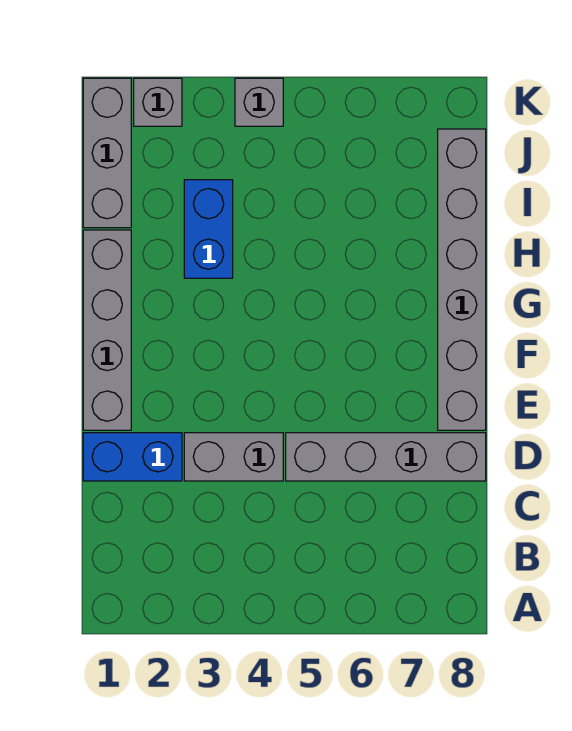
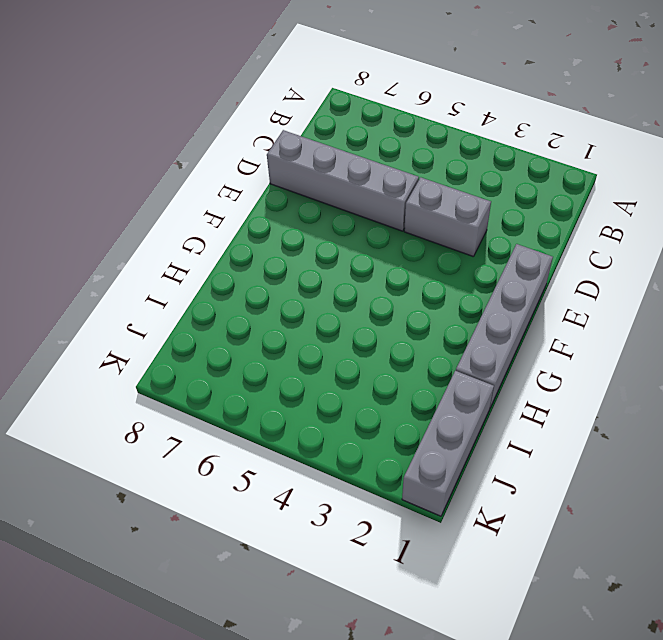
none -> blue 1x2 brick [83,433,182,481]
none -> grey 1x6 brick [438,129,486,430]

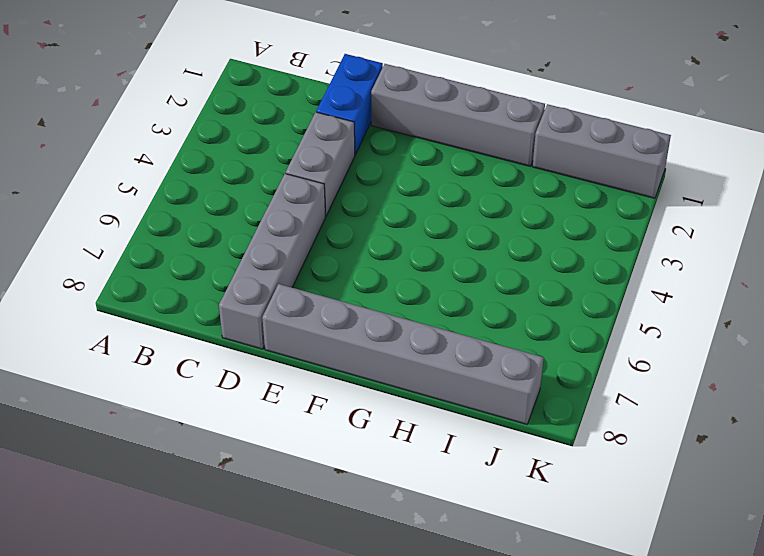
none -> blue 1x2 brick [184,180,233,278]
none -> grey 1x1 brick [134,78,182,126]

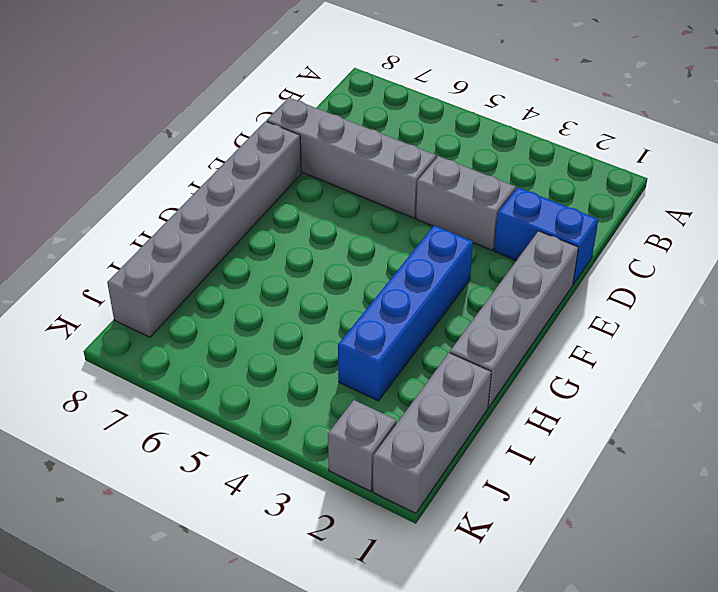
blue 1x4 brick [338,226,473,401] -> blue 1x2 brick [184,180,233,278]
none -> grey 1x1 brick [235,78,283,126]

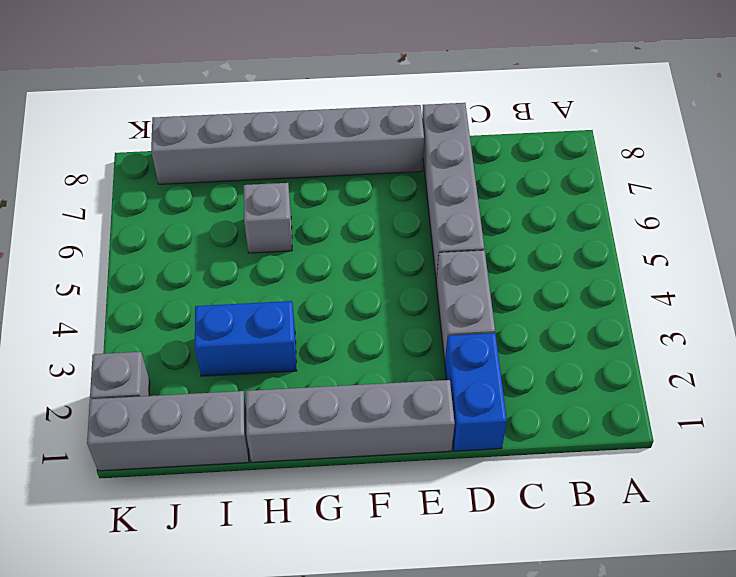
grey 1x1 brick [244,183,292,253] -> grey 1x1 brick moved to [235,78,283,126]

